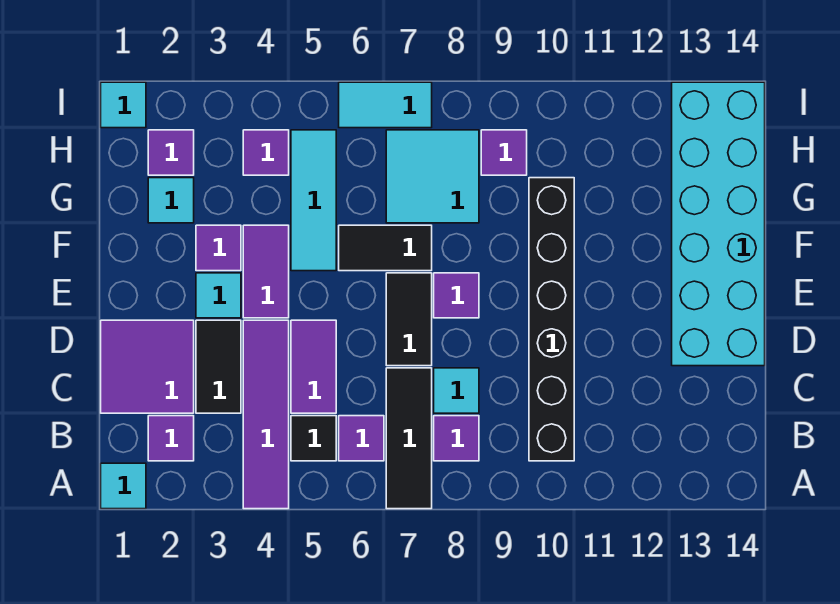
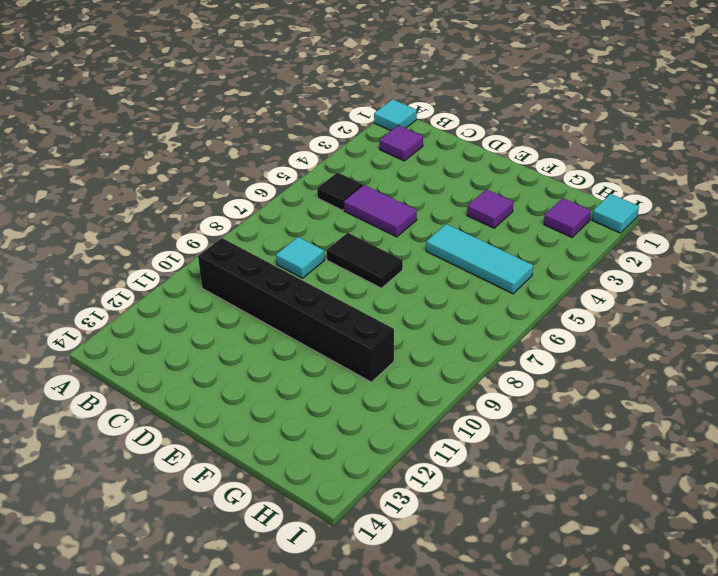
none -> purple 1x4 tile [243,320,289,509]
none -> black 1x3 tile [386,368,432,509]
none -> purple 1x1 tile [339,416,384,461]

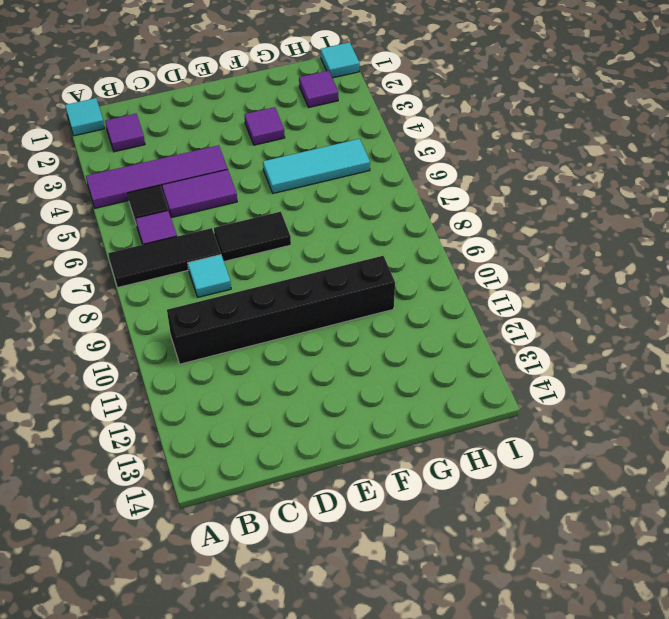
none -> purple 1x1 tile [434,416,479,461]
none -> purple 2x2 tile [101,320,194,413]
none -> black 1x2 tile [196,320,241,413]

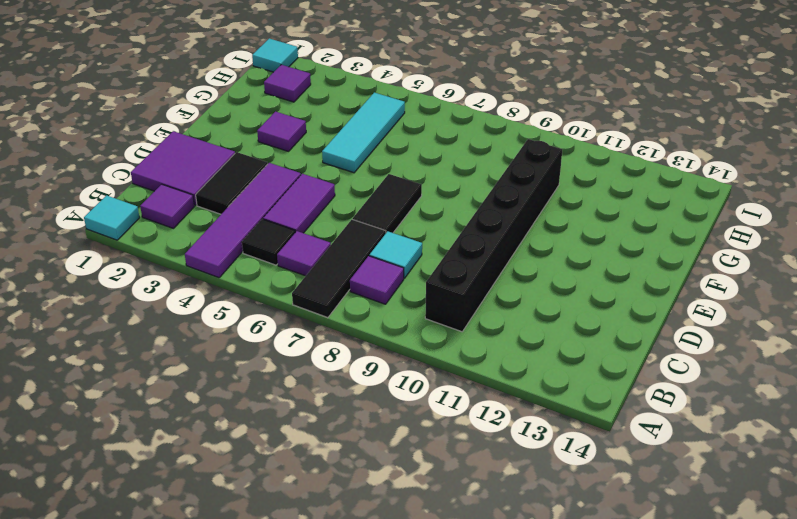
none -> cyan 2x6 brick [672,82,765,366]
none -> cyan 1x1 tile [196,273,241,318]
none -> purple 1x2 tile [243,225,289,318]

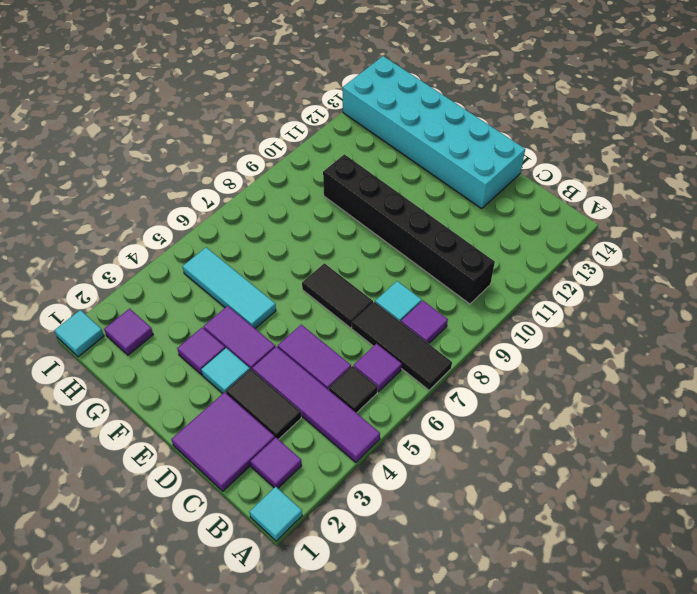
none -> purple 1x1 tile [434,273,479,318]
none -> black 1x2 tile [339,225,432,271]
none -> cyan 1x1 tile [148,178,194,223]

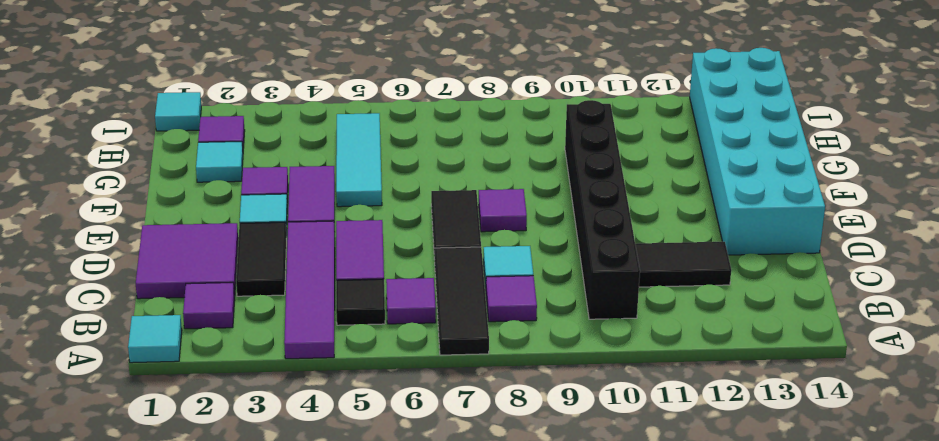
black 1x2 tile [635,242,731,287] -> black 1x2 tile moved to [339,225,432,271]
none -> cyan 2x2 tile [386,130,479,223]
none -> purple 1x1 tile [243,130,289,175]
none -> purple 1x1 tile [481,130,527,175]

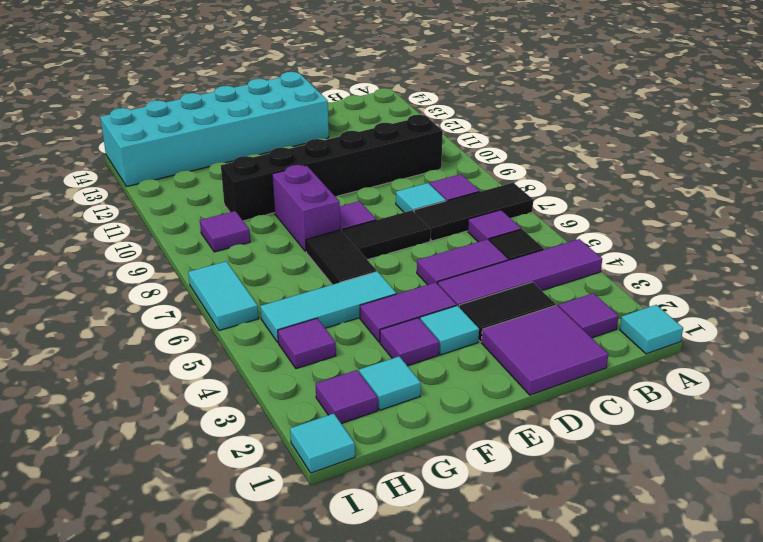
purple 1x2 brick [272,165,340,252] -> none
none -> cyan 2x2 tile [386,130,479,223]

